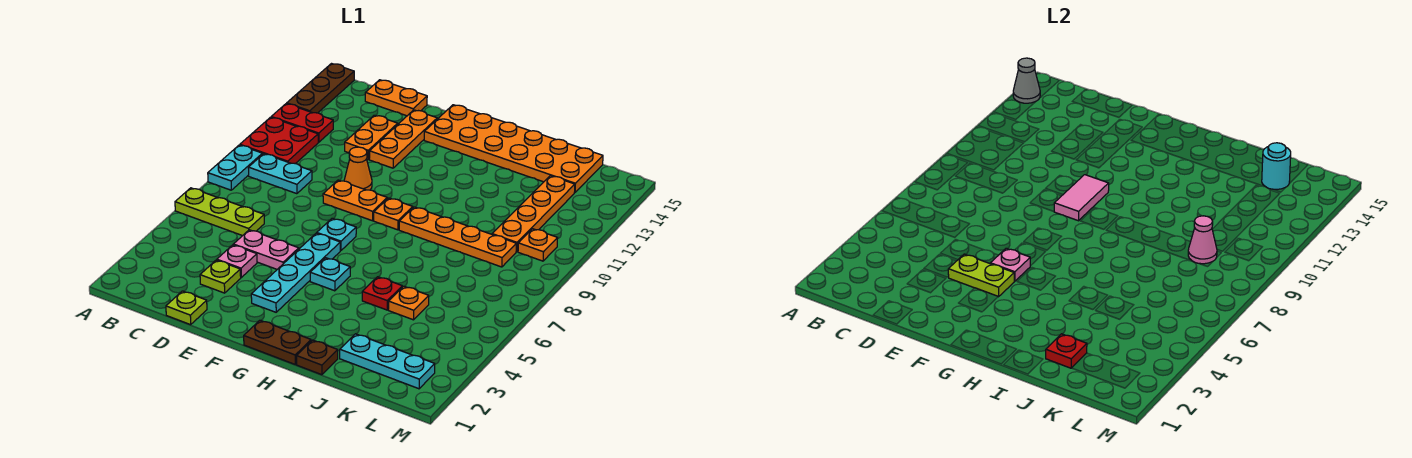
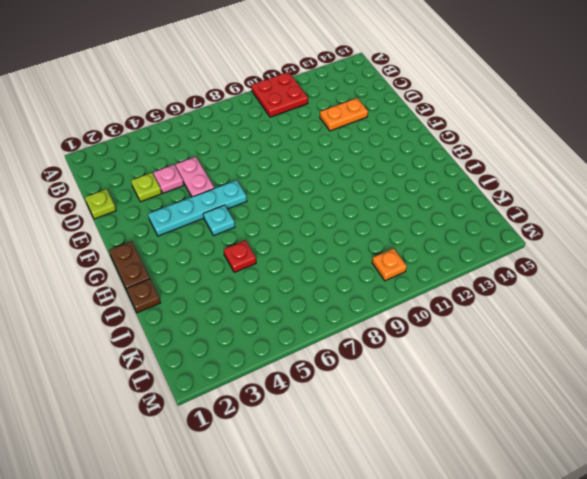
none -> lime 1x3 plate [175,188,264,236]
none -> cyan 1x2 plate [208,145,262,190]
none -> red 1x2 plate [271,104,333,142]
none -> brown 1x3 plate [287,64,354,113]

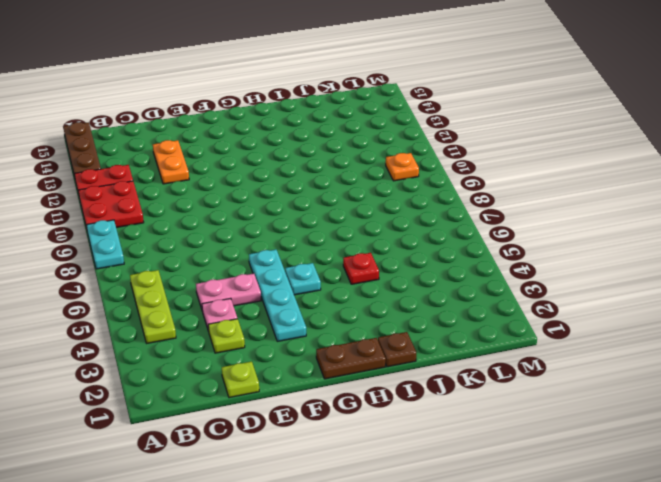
lime 1x3 plate [130,270,176,343] -> lime 1x3 plate turned to [175,188,264,236]
none -> cyan 1x2 plate [248,154,312,194]
none -> orange 1x2 plate [365,80,427,116]
none -> orange 1x2 plate [323,180,387,221]
none -> orange 1x1 cone [344,147,372,190]

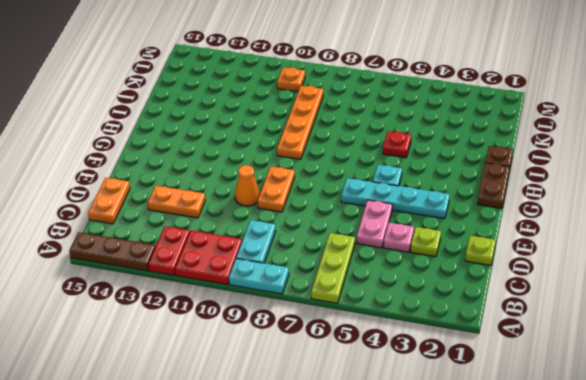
none -> orange 1x3 plate [369,110,437,168]
none -> cyan 1x1 plate [317,218,356,251]
none -> orange 2x6 plate [424,105,603,193]
none -> orange 1x1 plate [374,198,413,230]

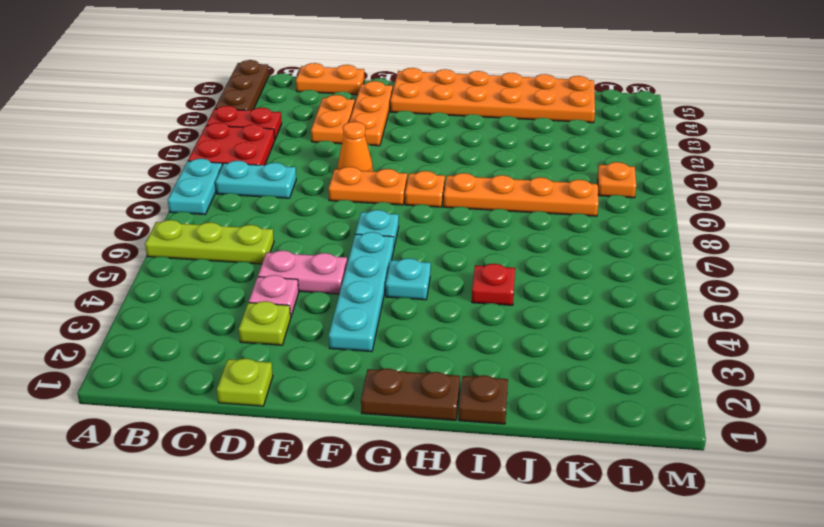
none -> cyan 1x3 plate [340,334,435,389]
none -> orange 1x1 plate [388,286,429,320]
none -> orange 1x4 plate [492,176,575,252]
none -> grey 1x1 cone [1013,58,1040,103]

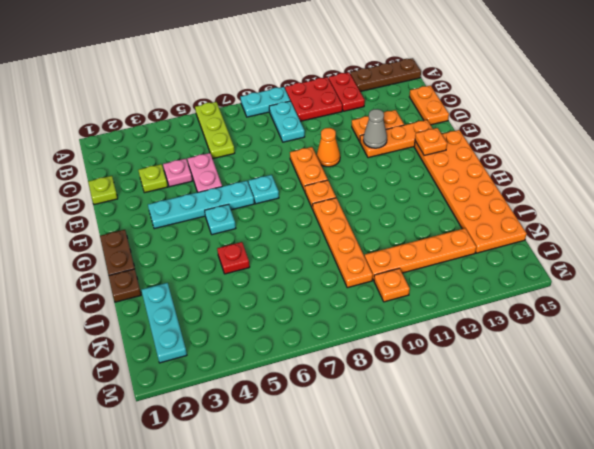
grey 1x1 cone [363,109,387,148] -> grey 1x1 cone moved to [1013,58,1040,103]
orange 1x1 plate [415,128,447,155] -> orange 1x1 plate moved to [388,286,429,320]
none -> lime 1x2 plate [948,254,1014,297]
none -> pink 1x1 plate [990,248,1030,281]
none -> pink 1x2 tile [1054,175,1109,221]
none -> red 1x1 plate [1046,334,1087,368]

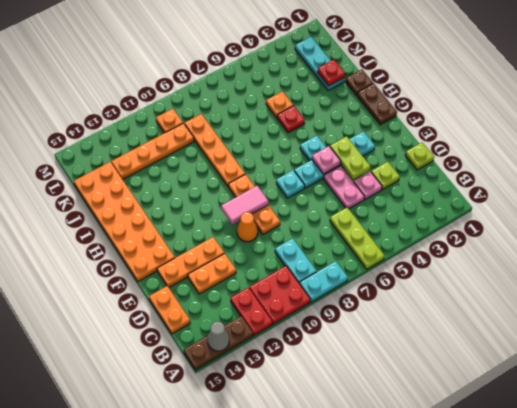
none -> pink 1x1 cone [1188,216,1217,264]
none -> cyan 1x1 round brick [1262,143,1291,190]

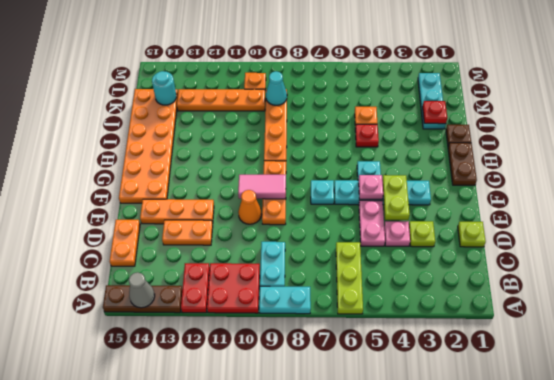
cyan 1x1 cone [266,71,287,105] -> pink 1x1 cone [1188,216,1217,264]

